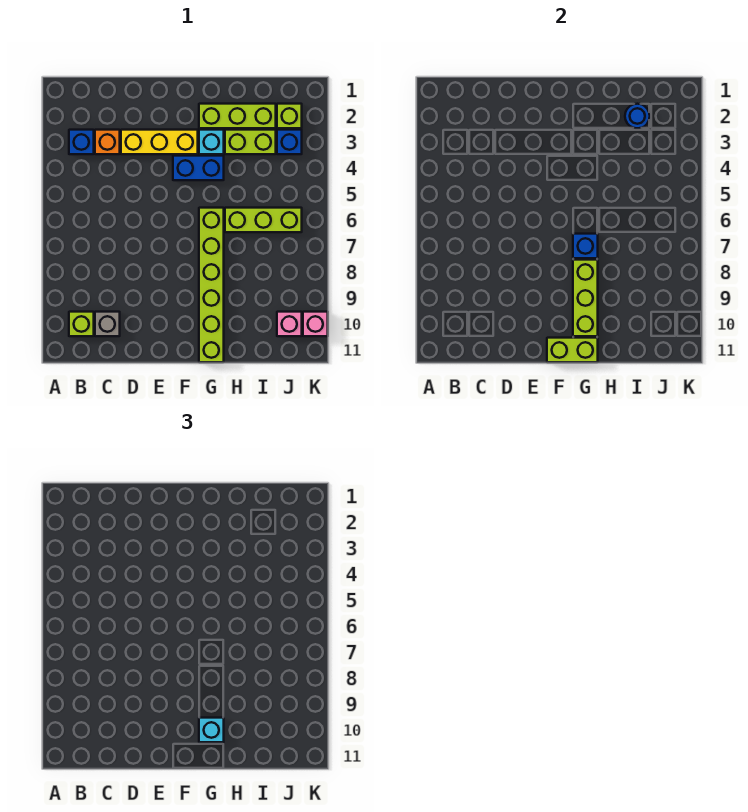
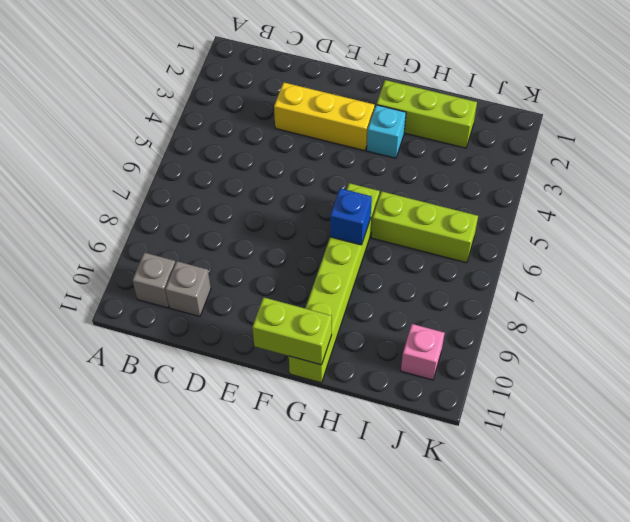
grey 1x1 brick [133,253,176,308] -> lime 1x1 brick [69,312,94,336]
none -> blue 1x1 brick [69,130,94,154]
none -> orange 1x1 brick [95,130,120,154]
none -> blue 1x2 brick [173,156,224,180]

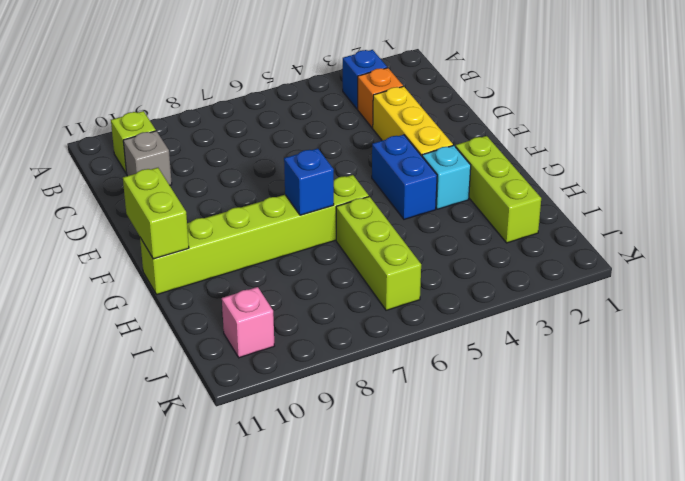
none -> lime 1x2 brick [225,130,276,154]
none -> lime 1x1 brick [277,104,302,128]
none -> blue 1x1 brick [277,130,302,154]

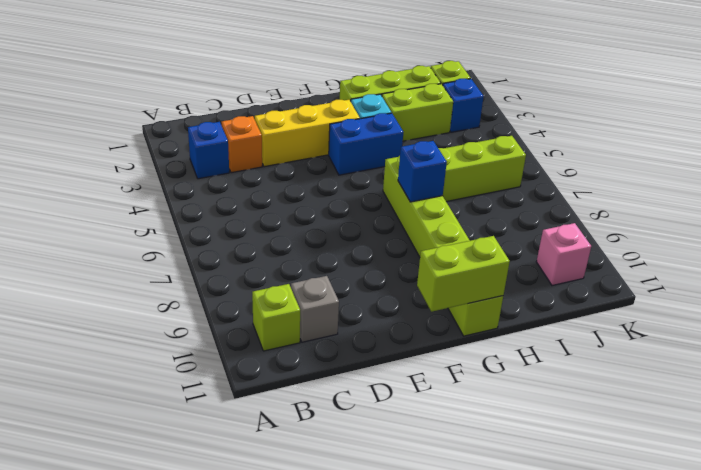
none -> pink 1x1 brick [303,312,328,336]
none -> lime 1x3 brick [573,260,598,336]
none -> blue 1x1 round brick [625,104,650,128]

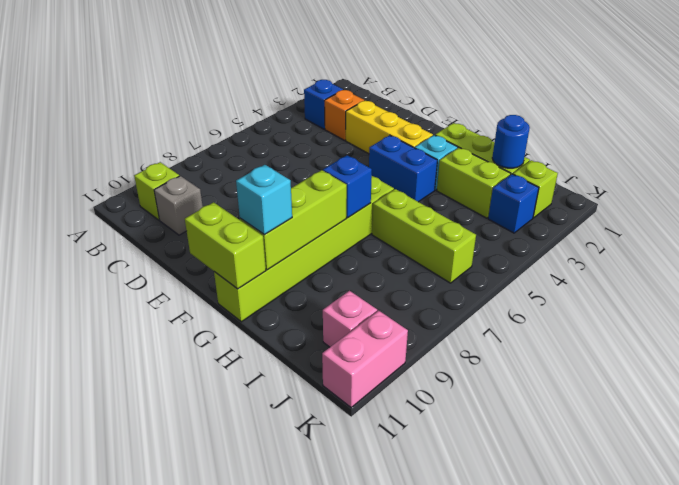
pink 1x2 brick [322,311,408,408] -> pink 1x1 brick [303,312,328,336]

